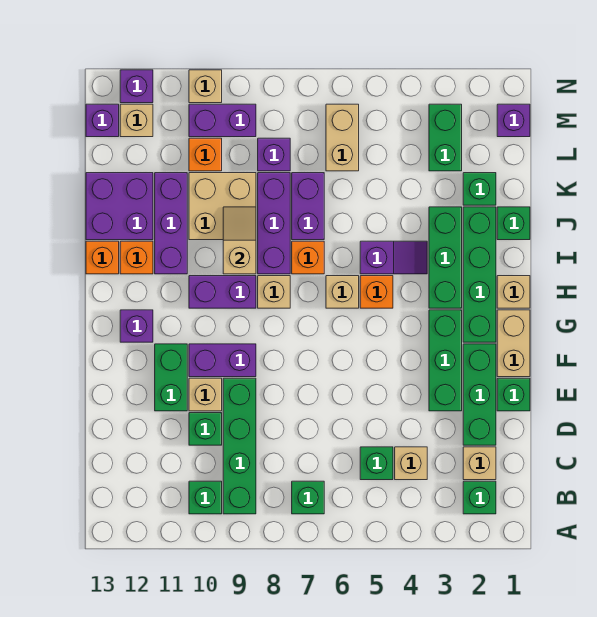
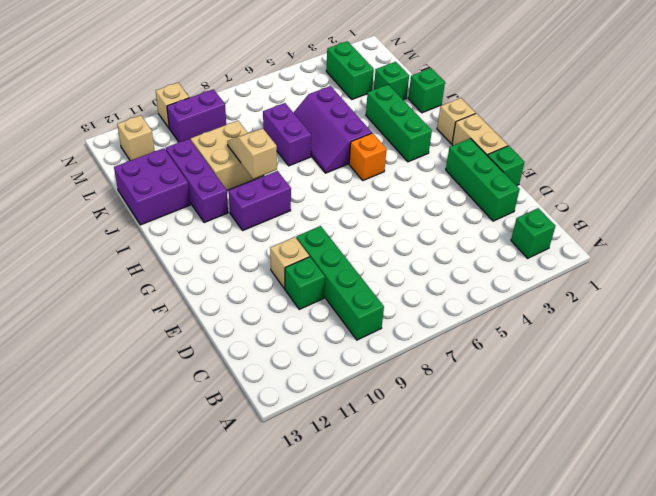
purple 2x3 slope [294,86,372,173] -> purple 1x2 slope [360,241,427,274]
none -> green 1x1 brick [292,481,324,514]
none -> green 1x1 brick [189,481,222,514]
none -> tan 1x1 brick [463,447,496,480]
none -> tan 1x1 brick [395,447,427,480]

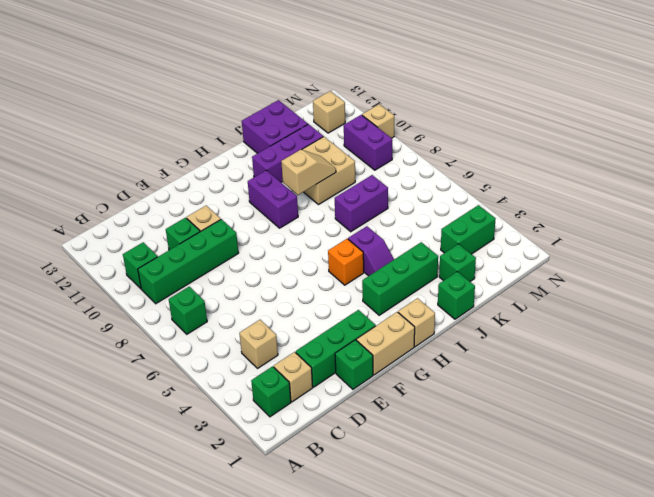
none -> green 1x1 brick [360,447,393,480]
none -> green 1x3 brick [429,310,462,411]
none -> green 1x2 brick [155,344,187,411]
none -> purple 1x2 brick [189,344,256,377]

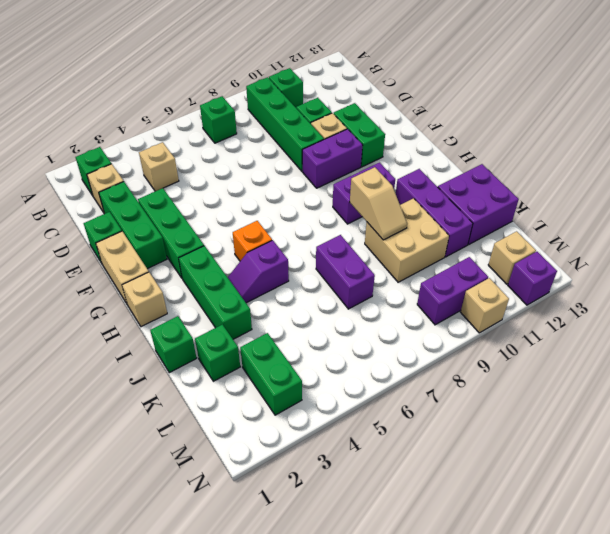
none -> green 1x1 brick [360,447,393,480]
none -> green 1x4 brick [463,207,496,342]
none -> purple 1x1 brick [120,310,153,342]
none -> tan 1x1 brick [326,276,359,308]

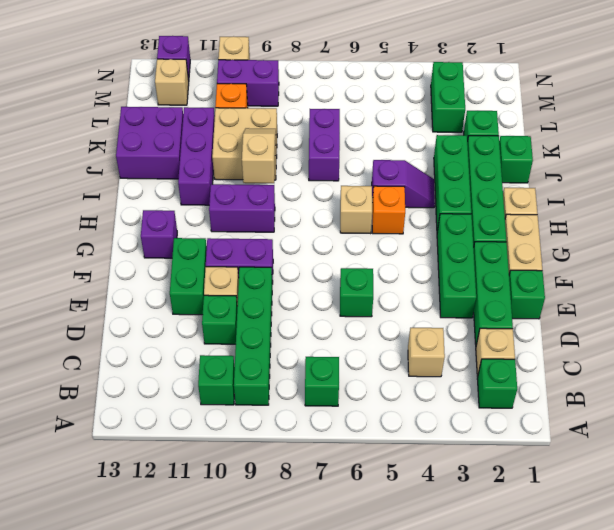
green 1x1 brick [340,268,373,317] -> green 1x1 brick moved to [360,447,393,480]
none -> tan 1x1 brick [258,276,290,308]
none -> orange 1x1 brick [292,241,324,274]
none -> purple 1x3 brick [258,173,290,274]
none -> orange 1x1 brick [120,241,153,274]

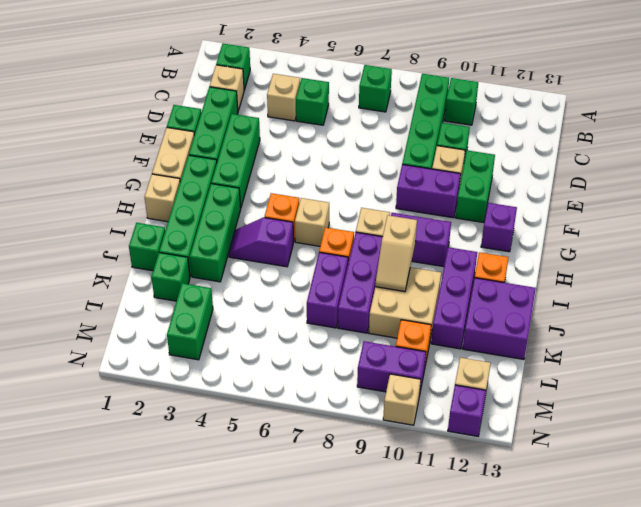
none -> orange 1x1 brick [86,241,119,274]
none -> tan 1x2 brick [326,104,359,171]
none -> purple 1x1 brick [258,138,290,171]
none -> purple 1x1 brick [497,104,530,137]

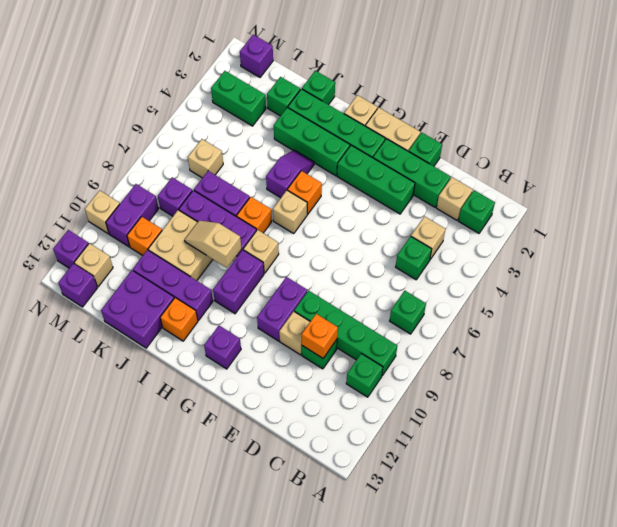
orange 1x1 brick [302,314,338,358] -> orange 1x1 brick moved to [86,241,119,274]
tan 1x1 brick [188,139,223,178] -> tan 1x2 brick [326,104,359,171]
none -> green 1x2 brick [155,344,187,411]

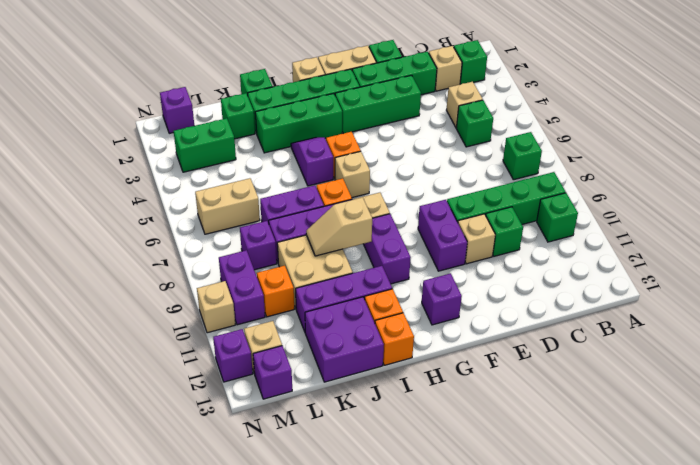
none -> green 1x2 brick [155,344,187,411]

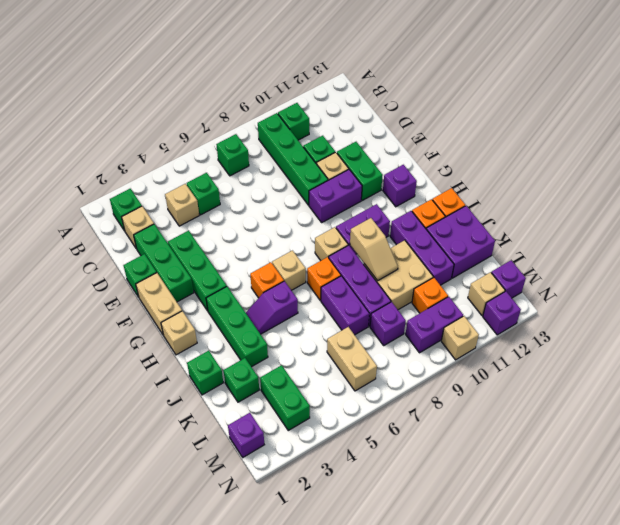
none -> green 1x4 brick [463,207,496,342]

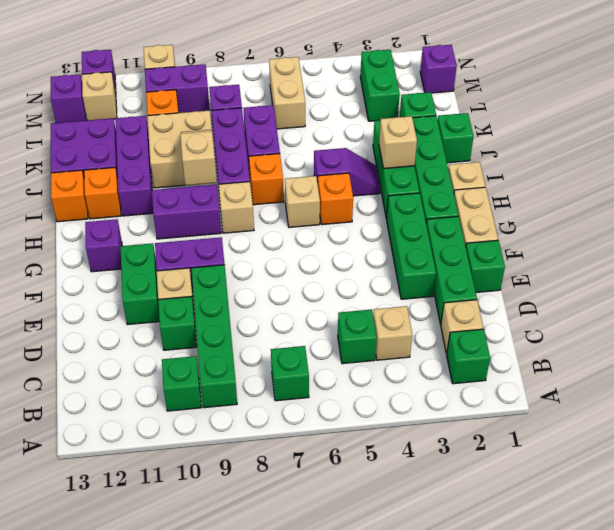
tan 1x1 brick [379,116,417,169] -> none

